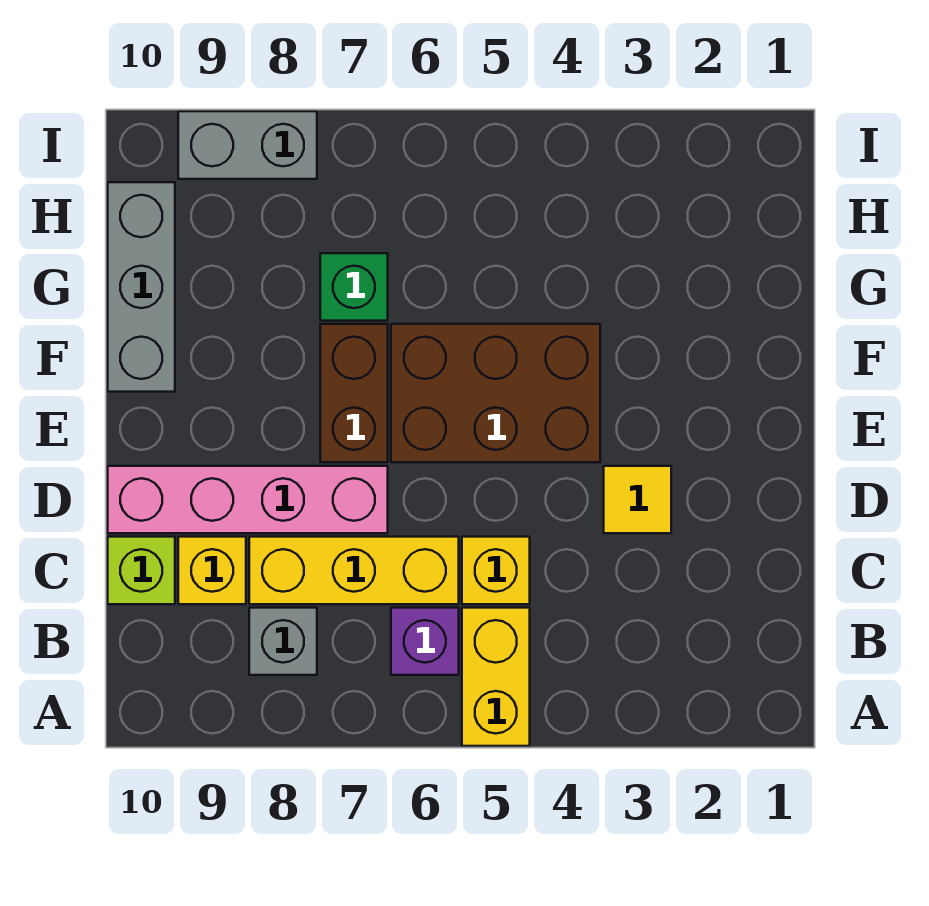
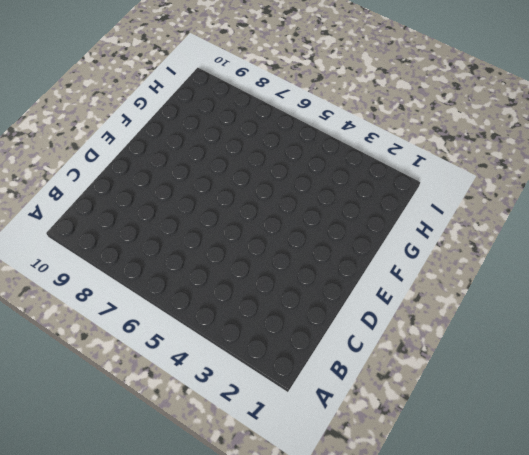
none -> yellow 1x2 brick [462,608,530,746]
none -> purple 1x1 brick [391,608,459,675]
none -> grey 1x1 brick [249,608,317,675]

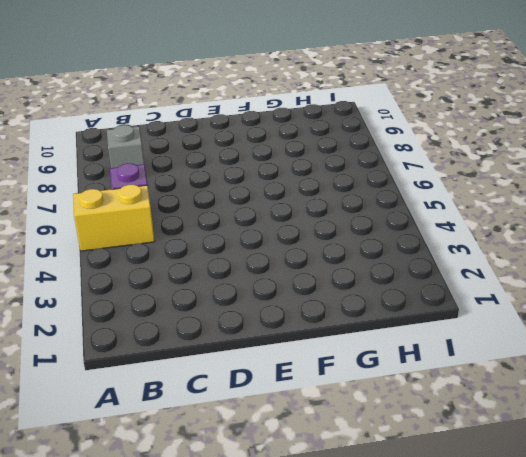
none -> yellow 1x1 brick [462,537,530,604]
none -> yellow 1x3 brick [249,537,459,604]
none -> yellow 1x1 brick [178,537,246,604]

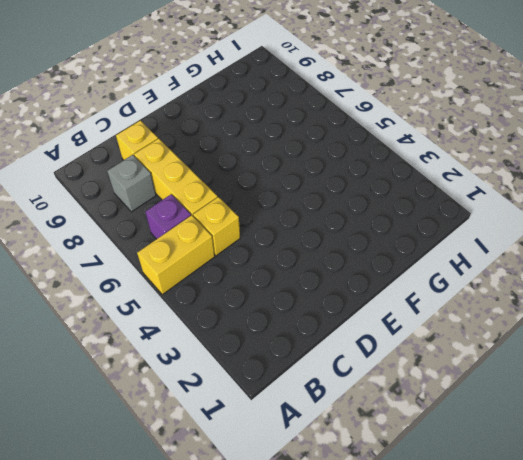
none -> lime 1x1 brick [108,537,175,604]
none -> yellow 1x1 tile [604,466,671,533]
none -> pink 1x4 brick [108,466,388,533]

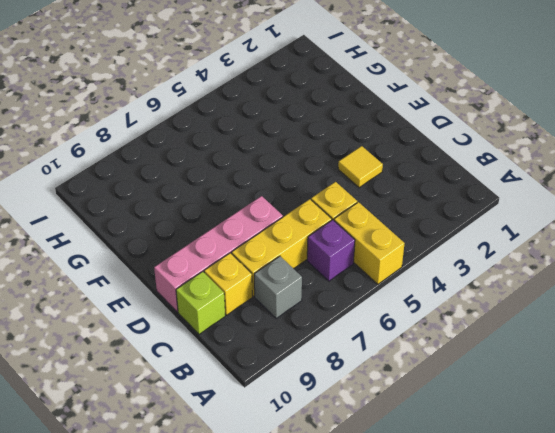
none -> brown 2x3 brick [391,324,600,462]
none -> brown 1x2 brick [320,324,388,462]
none -> grey 1x3 brick [108,182,175,392]

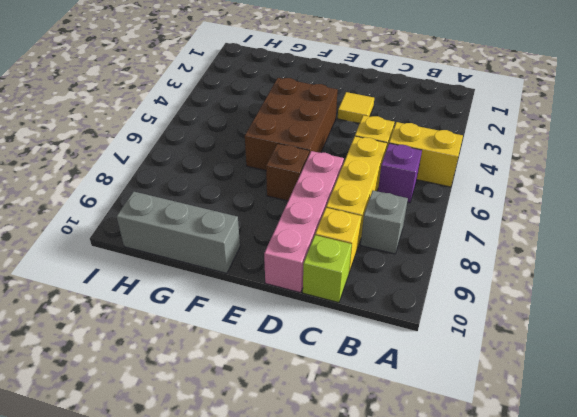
brown 1x1 brick [266,144,309,201] -> brown 1x2 brick [320,324,388,462]
none -> green 1x1 brick [320,253,388,321]
none -> grey 1x2 brick [178,111,317,179]

